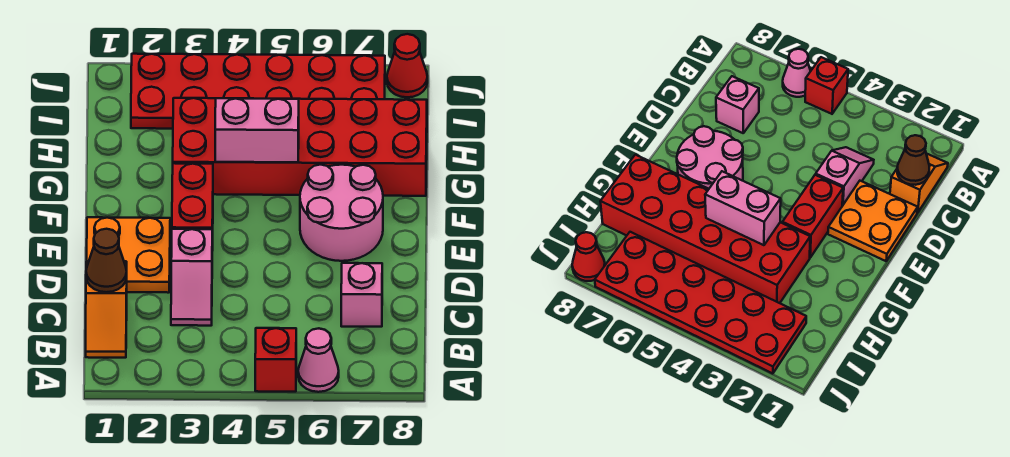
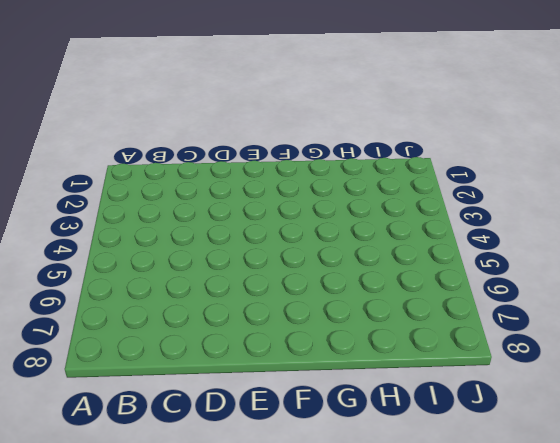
none -> red 1x1 brick [255,328,296,392]
none -> pink 1x1 cone [298,328,339,392]
none -> orange 1x2 slope [86,261,127,358]

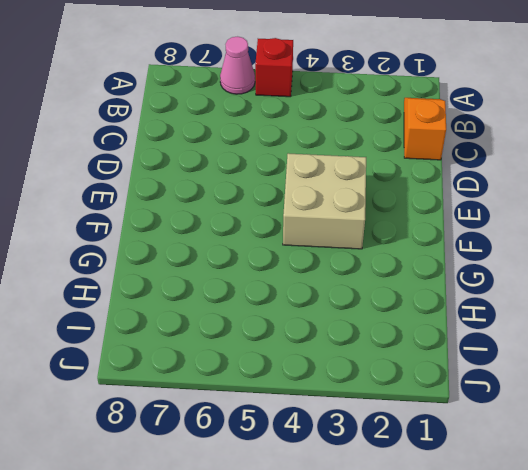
tan 2x2 brick [283,153,366,249] -> red 1x2 brick [172,163,213,251]
none -> pink 1x2 slope [171,229,212,326]
none -> pink 1x1 brick [341,263,382,327]
none -> orange 2x2 plate [87,217,170,293]

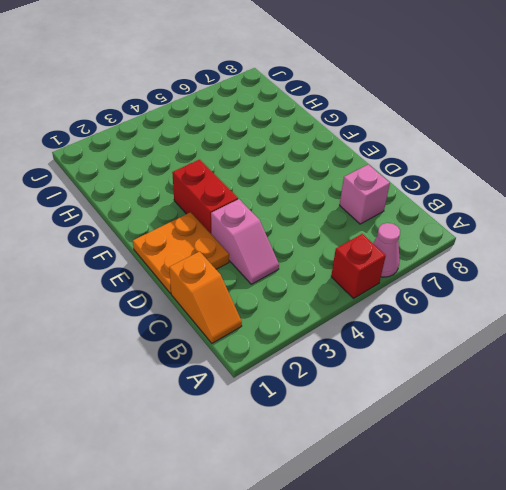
none -> pink 2x2 round brick [300,165,383,261]
none -> red 2x6 brick [173,98,427,196]
none -> red 2x6 plate [131,54,385,129]

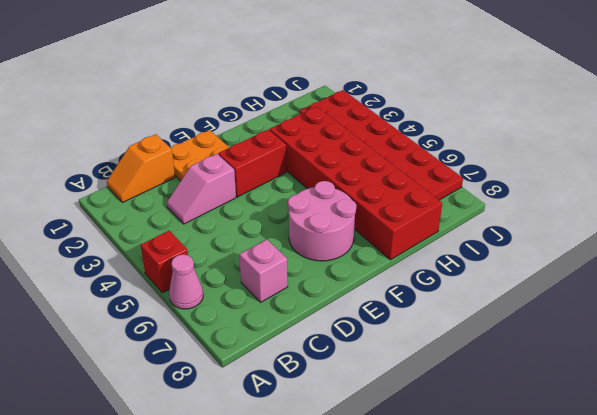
none -> red 1x1 cone [387,34,427,97]
none -> brown 1x1 cone [86,229,127,292]
none -> pink 1x2 brick [215,98,299,162]

